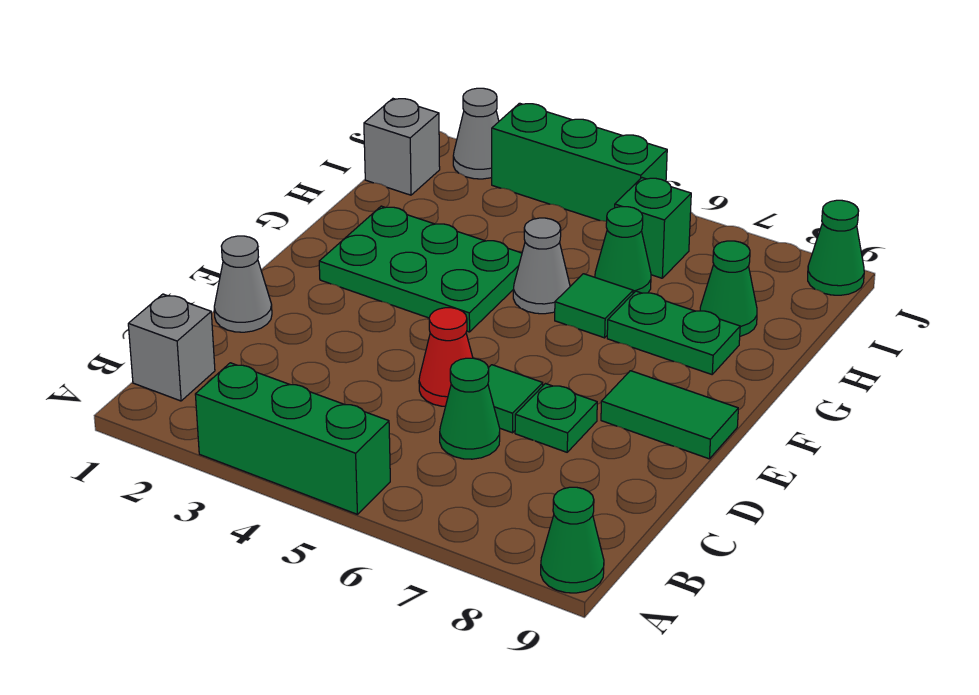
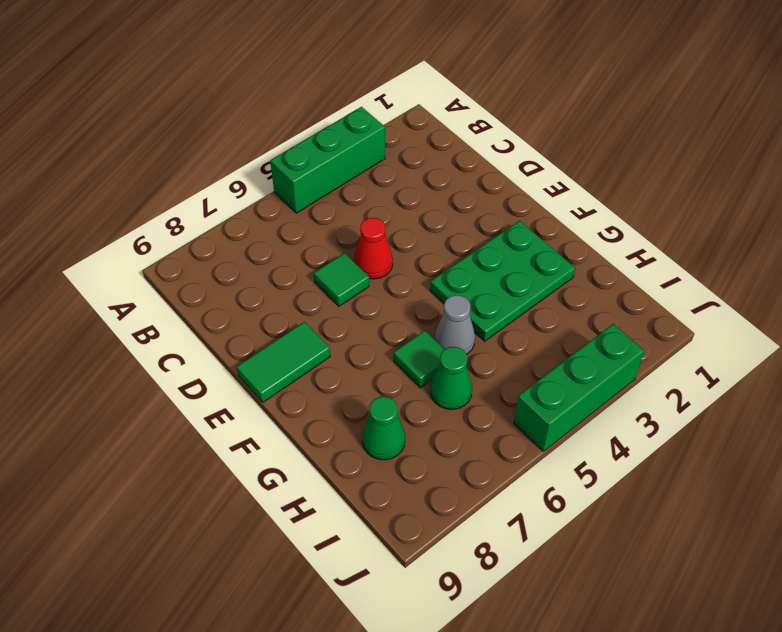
none -> green 1x1 cone [541,487,604,593]
none -> grey 1x1 brick [128,294,215,401]
none -> green 1x1 cone [440,358,500,459]

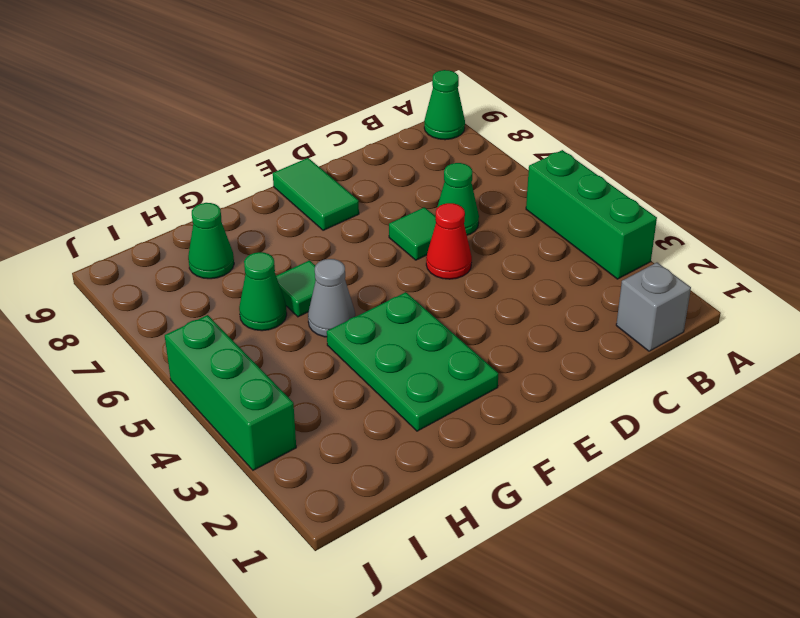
none -> grey 1x1 cone [214,236,272,332]
none -> green 1x1 plate [515,384,597,452]
none -> green 1x2 plate [607,291,740,374]

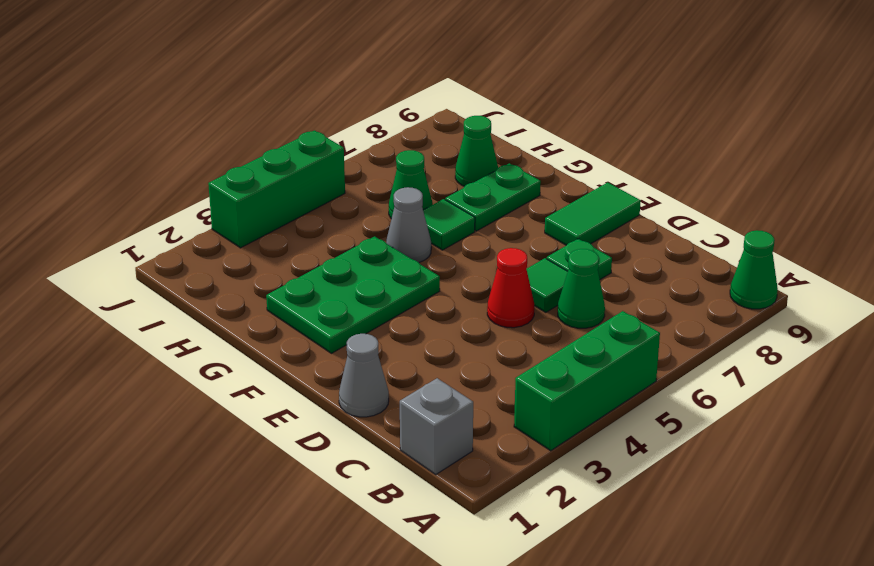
none -> grey 1x1 brick [364,99,440,195]
none -> green 1x1 brick [615,178,691,278]
none -> grey 1x1 cone [453,88,499,179]

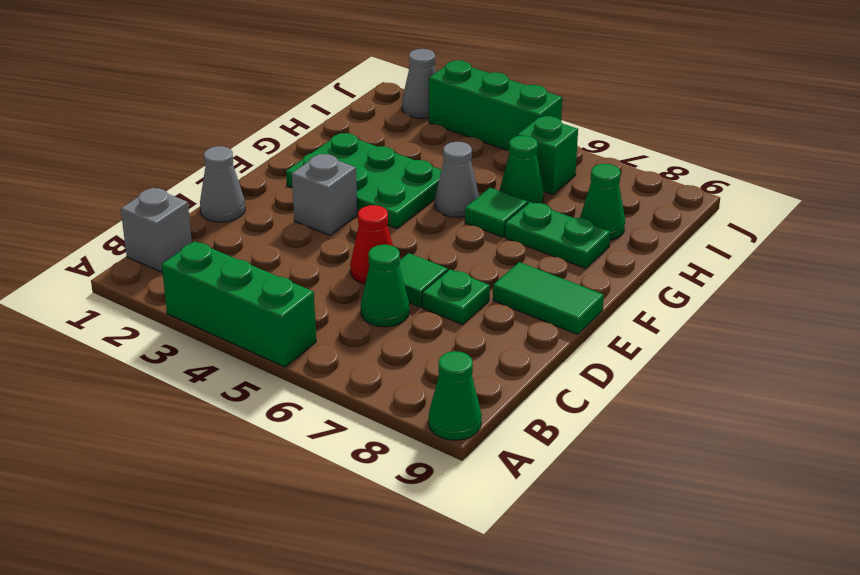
grey 1x1 brick [292,154,358,235] -> grey 1x1 brick moved to [364,99,440,195]
none -> green 1x1 cone [808,200,864,295]

